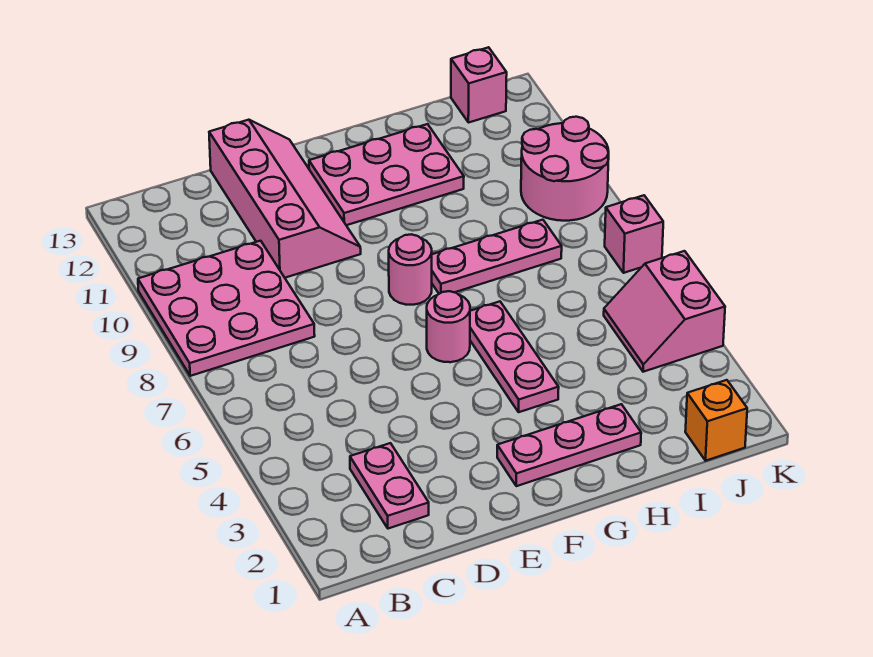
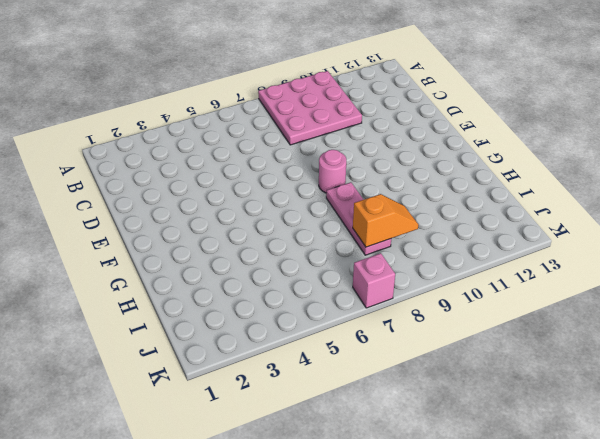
orange 1x2 slope [353,194,418,247] -> none
none -> pink 1x2 plate [350,443,429,529]
none -> pink 2x4 slope [209,120,361,278]
none -> pink 1x3 plate [497,404,641,486]

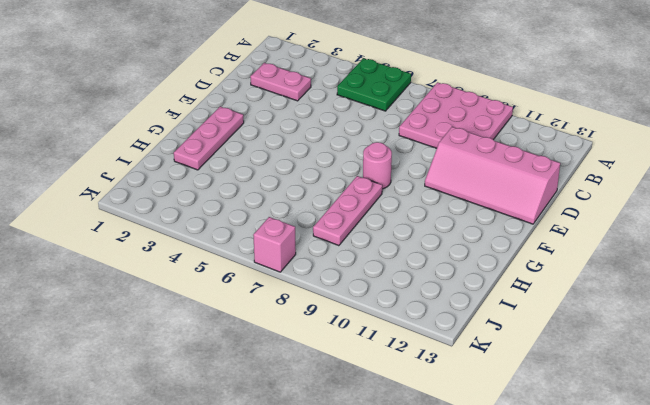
green 2x2 plate [337,58,411,111] -> none
none -> pink 1x1 round brick [427,291,470,362]
none -> pink 2x3 plate [309,124,464,225]
none -> pink 1x3 plate [470,301,559,412]

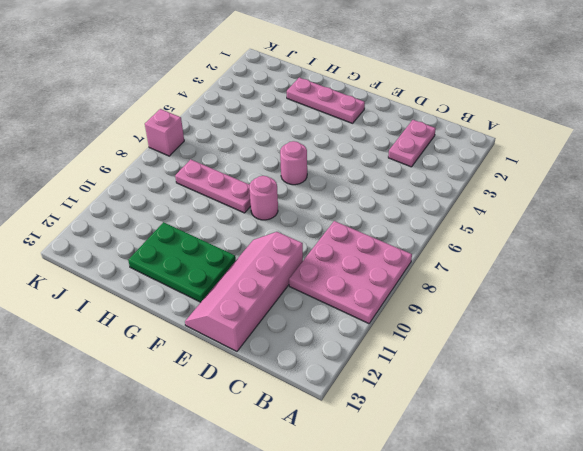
green 2x3 plate [128,222,236,302] -> pink 2x3 plate [309,124,464,225]
none -> pink 1x3 plate [470,301,559,412]
none -> orange 1x1 brick [685,380,747,461]
none -> pink 2x2 slope [604,251,725,372]

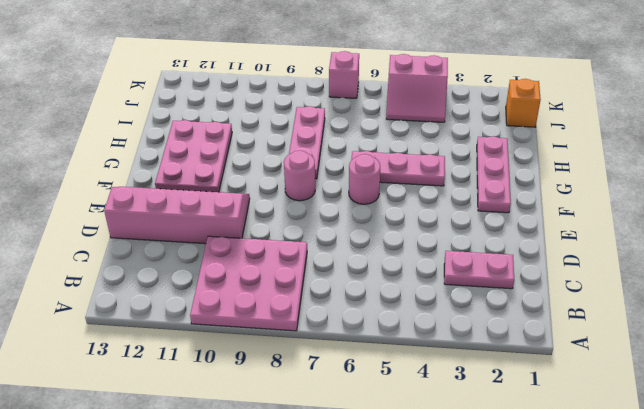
none -> pink 2x2 round brick [521,117,609,221]
none -> pink 1x1 brick [451,47,507,123]

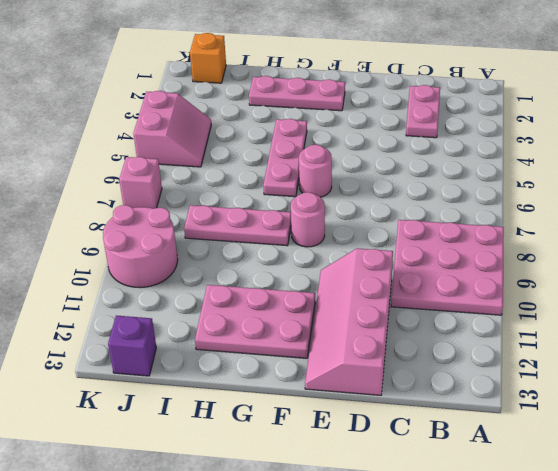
purple 1x1 brick [108,316,156,376] -> pink 1x1 brick [451,47,507,123]

